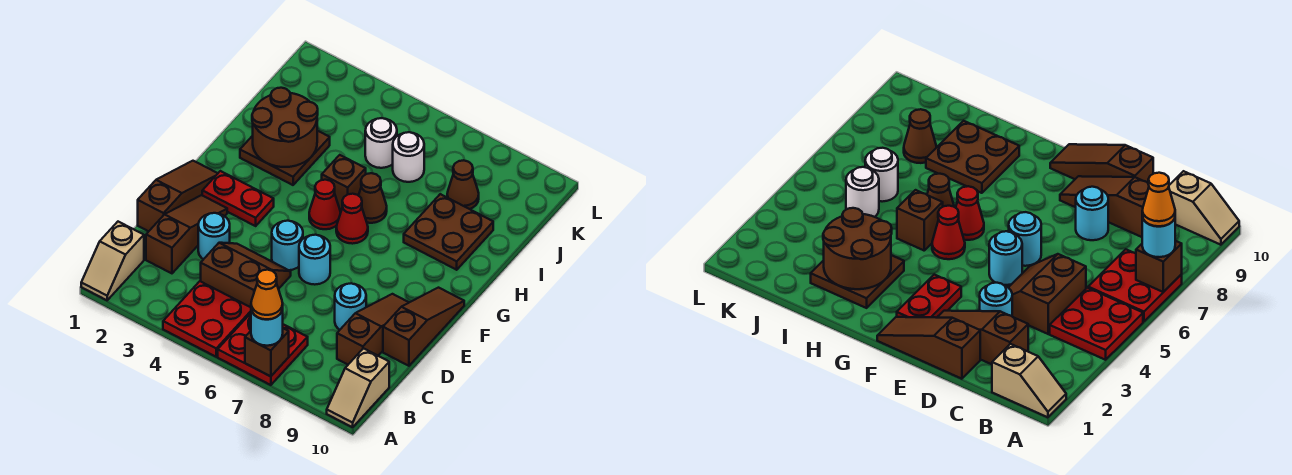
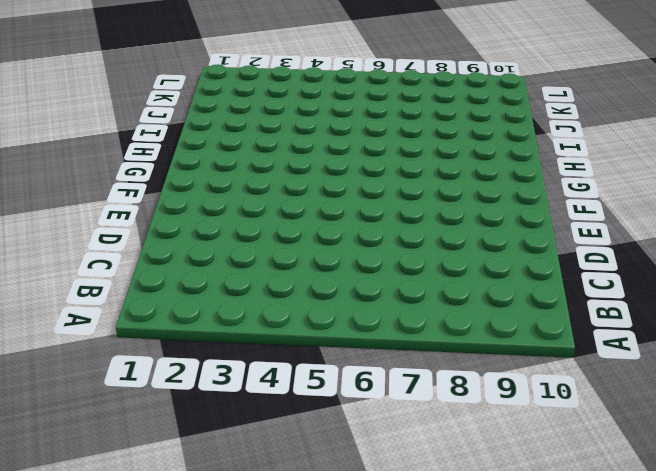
none -> tan 1x2 slope [81,222,144,300]
none -> red 2x2 plate [163,281,251,357]
none -> red 2x2 plate [218,313,308,385]

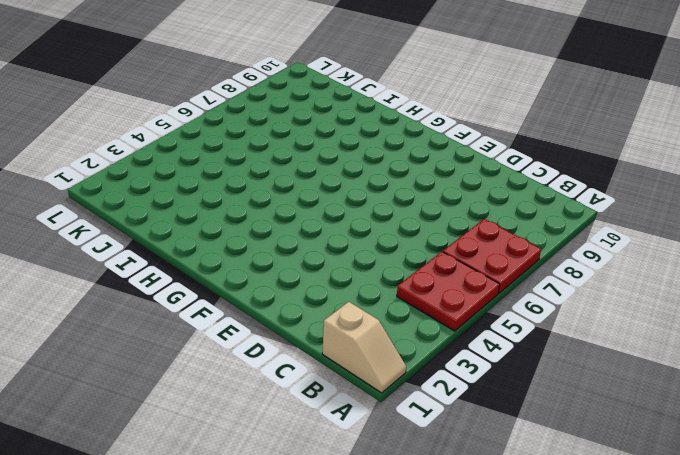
none -> tan 1x2 slope [327,348,389,427]
none -> brown 1x3 slope [146,195,227,273]
none -> brown 2x2 slope [201,243,291,307]

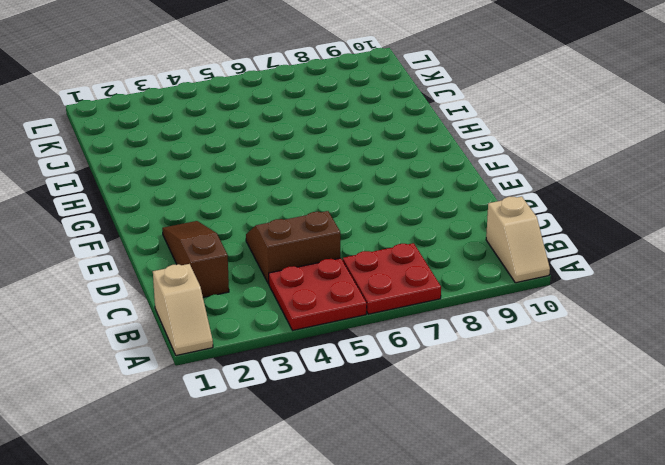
none -> brown 1x3 slope [337,294,409,364]
none -> brown 1x3 slope [138,161,218,231]
none -> cyan 1x1 round brick [198,213,230,259]

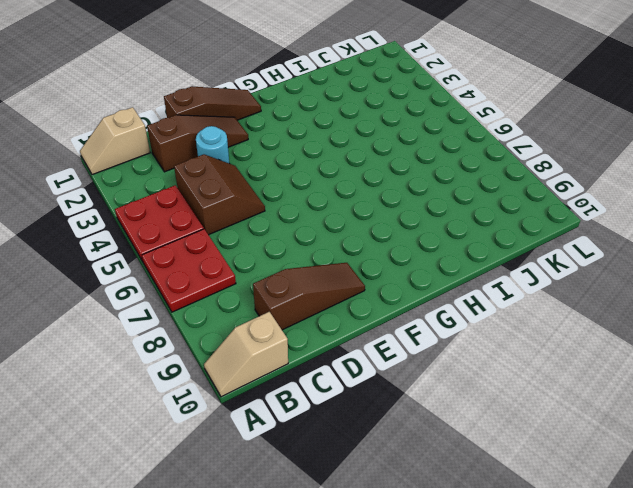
none -> cyan 1x1 round brick [335,283,366,330]
none -> brown 1x3 slope [383,288,464,366]
none -> cyan 1x1 round brick [272,221,303,270]

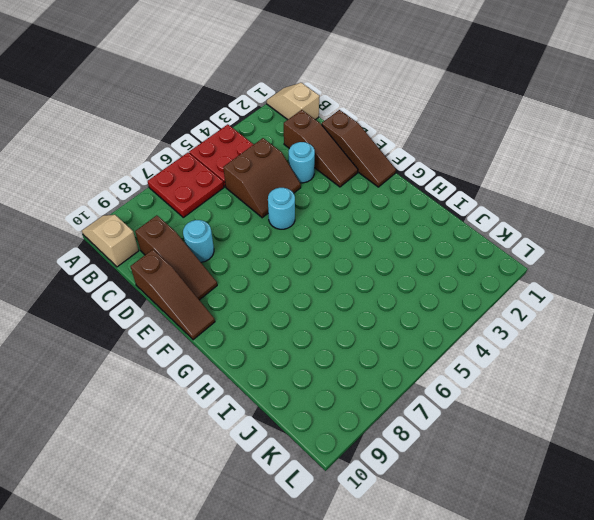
none -> cyan 1x1 round brick [299,235,330,285]
none -> red 1x2 plate [202,171,274,226]
none -> red 1x1 cone [309,180,341,229]

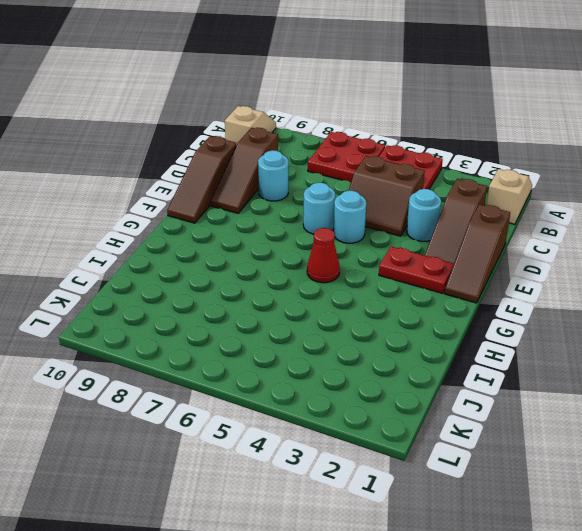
none -> red 1x1 cone [336,194,368,244]
none -> brown 2x2 plate [240,131,330,185]
none -> brown 1x1 brick [322,155,366,210]

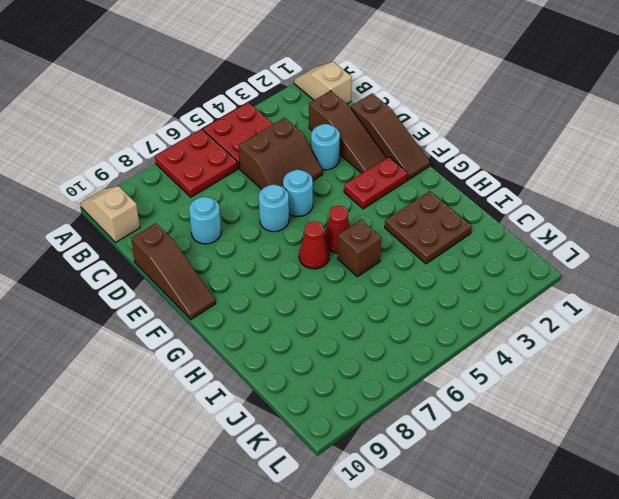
none -> brown 1x3 slope [337,294,409,364]
none -> brown 1x1 cone [358,173,387,223]
none -> brown 2x2 plate [404,194,493,270]

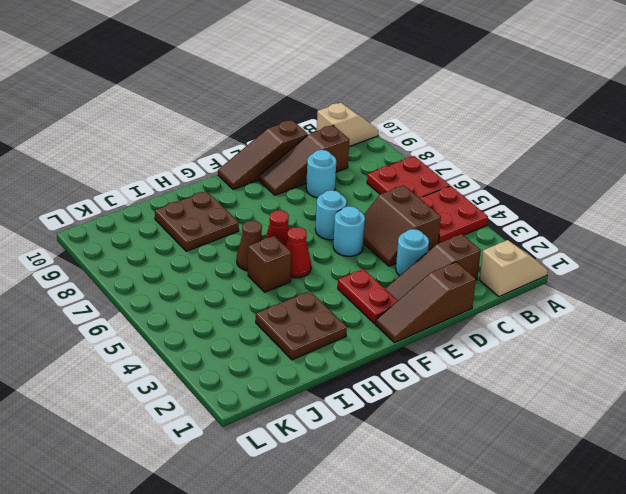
none -> white 1x1 round brick [365,118,397,168]
none -> white 1x1 round brick [393,132,424,182]
none -> brown 1x1 cone [447,160,479,209]

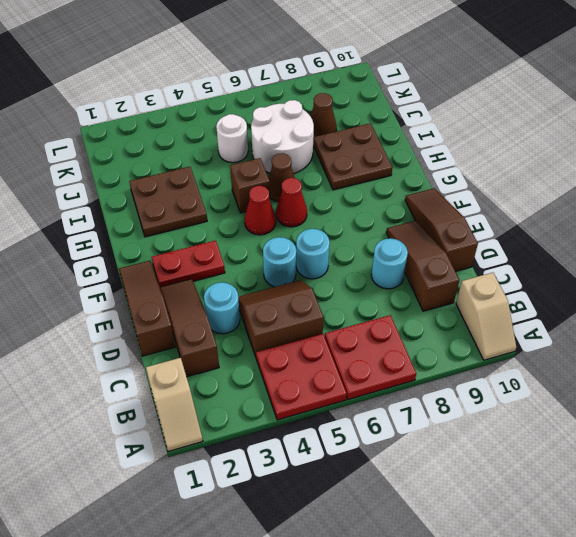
white 2x2 round brick [251,100,314,174] -> white 1x1 round brick [393,132,424,182]
none -> brown 1x1 brick [245,328,289,376]
none -> brown 2x2 round brick [252,88,318,167]
none -> cyan 1x1 round brick [251,309,283,346]

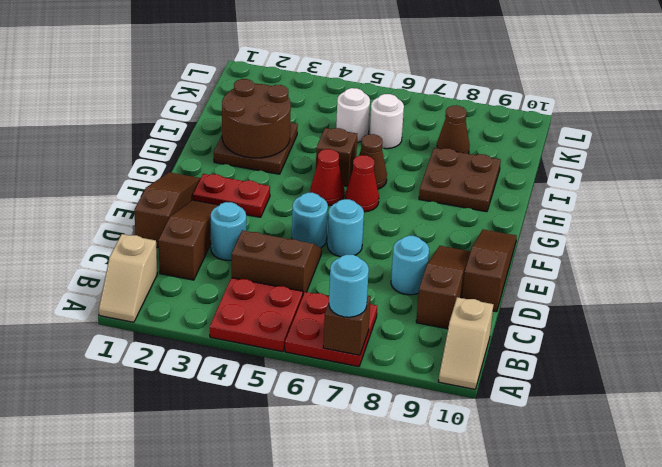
none -> orange 1x1 cone [251,270,283,319]

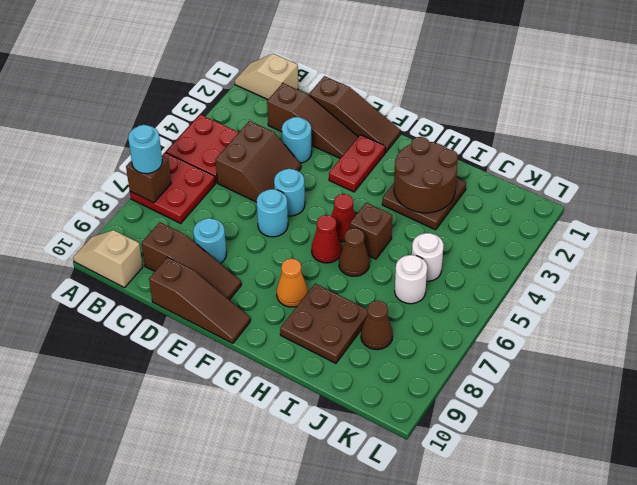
orange 1x1 cone [277,259,308,307] -> orange 1x1 cone moved to [251,270,283,319]

